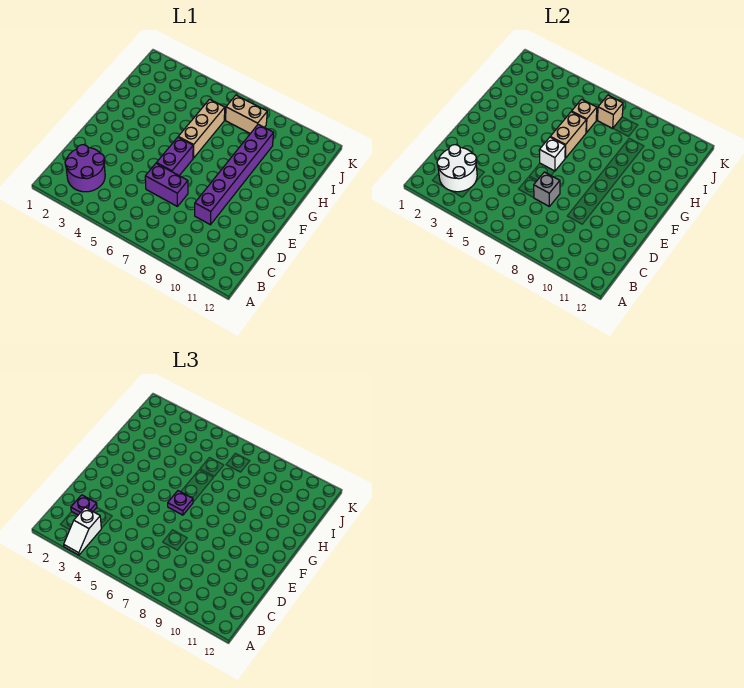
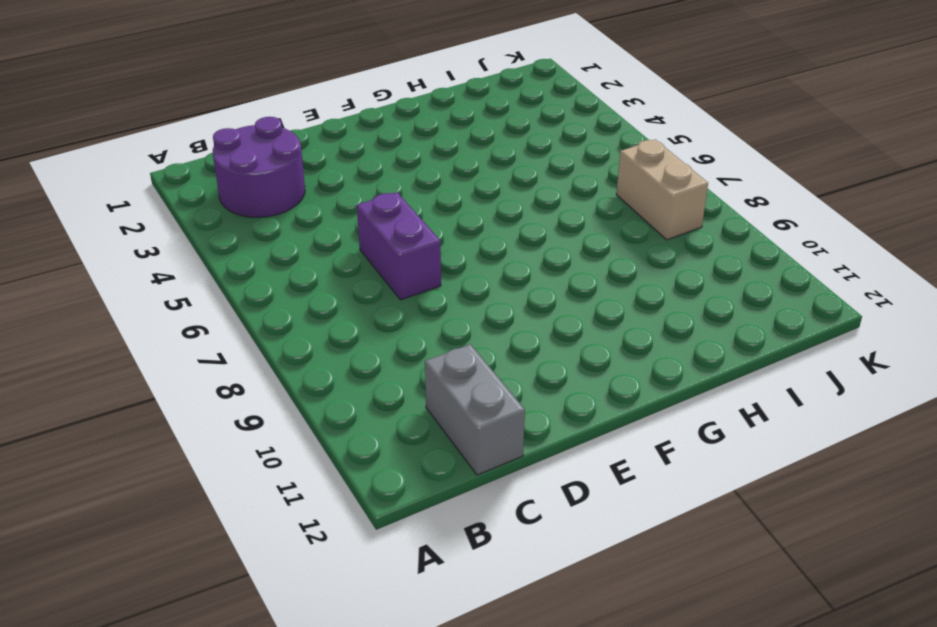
grey 1x2 brick [425,344,525,475] -> none
none -> purple 1x6 brick [195,124,274,225]
none -> purple 1x2 brick [157,137,193,176]
none -> tan 1x3 brick [179,99,225,158]

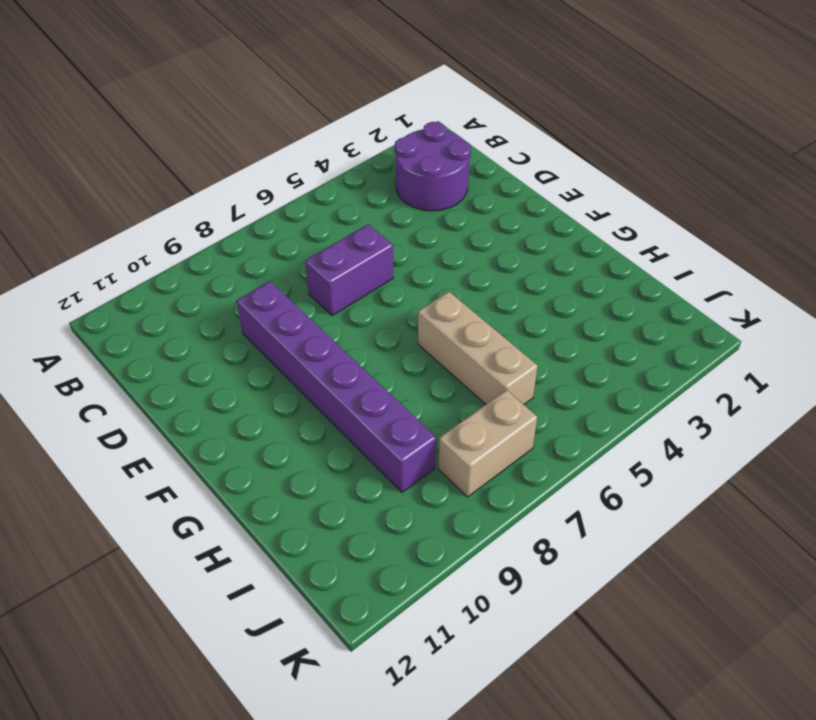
none -> purple 1x2 brick [157,137,193,176]
none -> white 2x2 round brick [437,145,477,192]
none -> grey 1x1 brick [534,172,560,207]

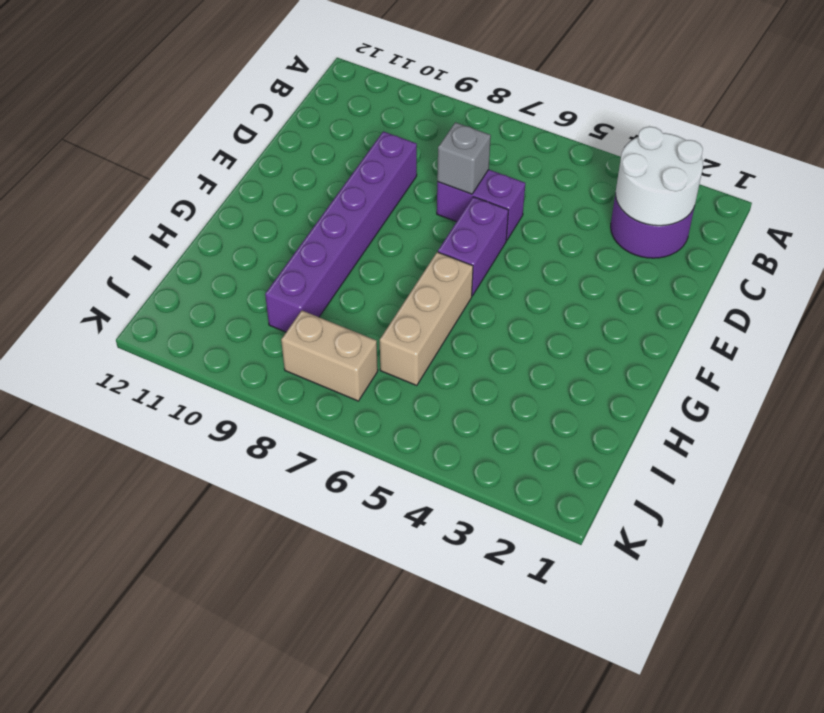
none -> white 1x1 brick [539,137,565,171]
none -> tan 1x2 brick [551,112,586,158]
none -> tan 1x1 brick [572,99,597,133]

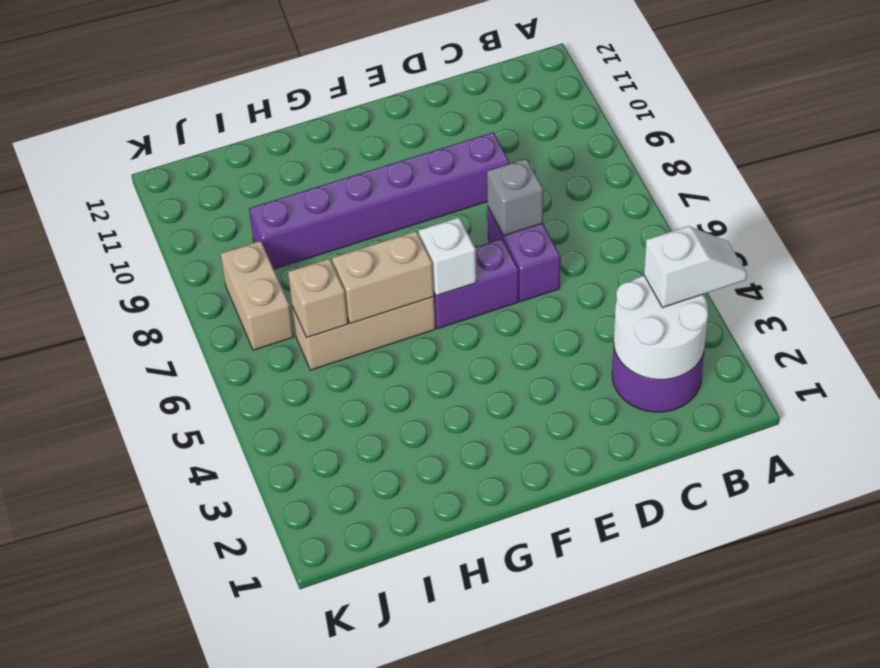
none -> tan 1x1 brick [598,95,623,128]
none -> purple 1x1 plate [71,495,97,515]
none -> purple 1x1 plate [168,491,193,515]

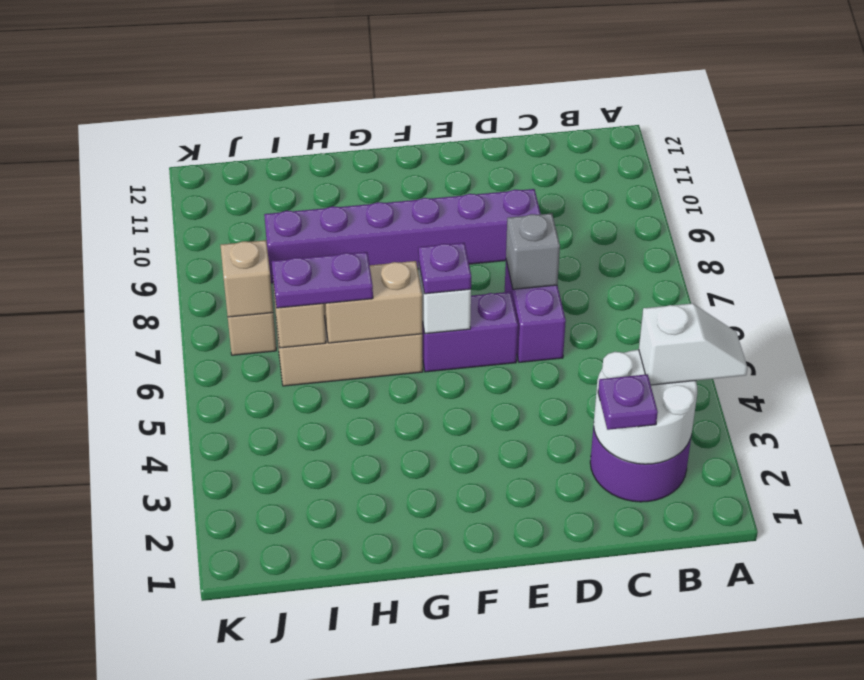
purple 1x2 plate [272,252,373,308] -> none

